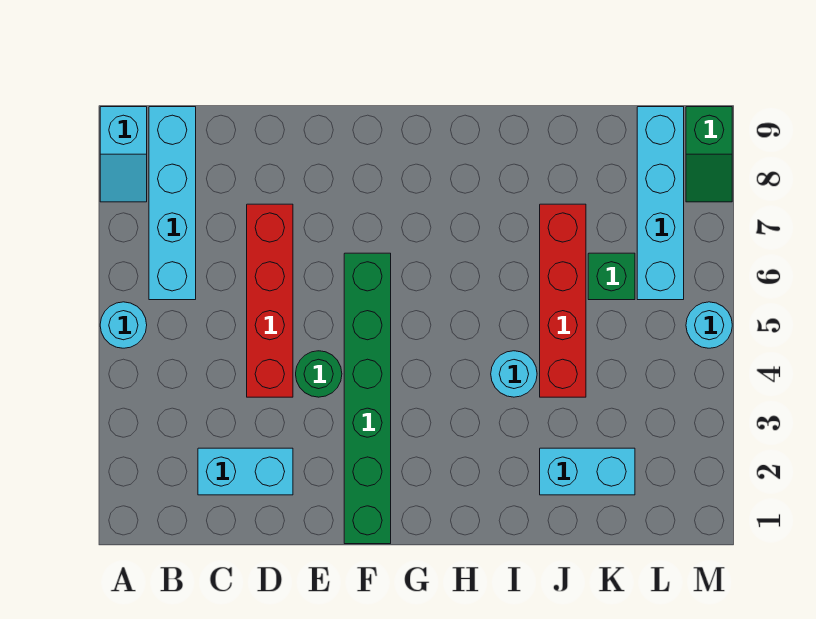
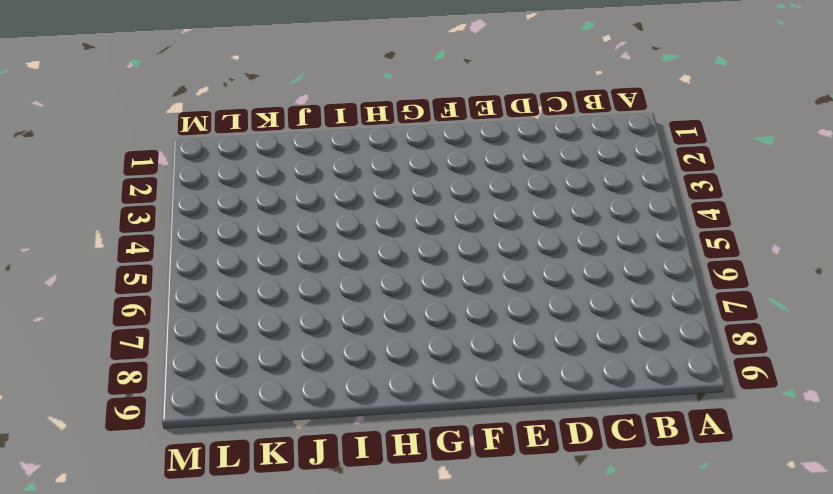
none -> cyan 1x1 round brick [100,302,147,348]
none -> cyan 1x2 slope [100,107,147,202]
none -> cyan 1x4 brick [149,107,196,300]

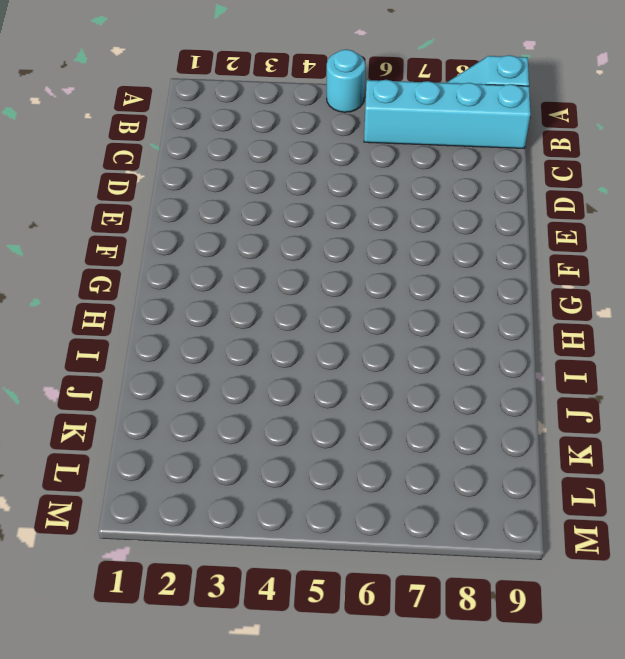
none -> cyan 1x2 brick [198,448,293,495]
none -> red 1x4 brick [247,204,293,397]
none -> green 1x1 round brick [296,351,342,397]

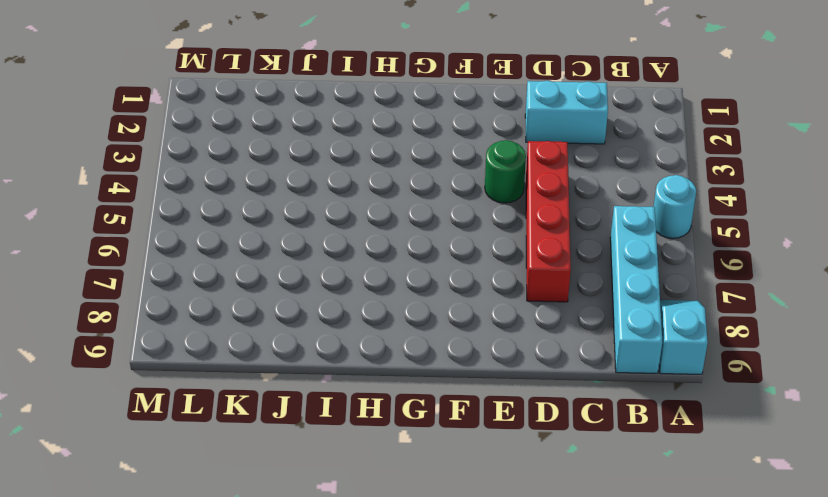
none -> green 1x6 brick [344,253,391,544]
none -> cyan 1x1 round brick [491,351,537,397]
none -> cyan 1x2 brick [540,448,635,495]

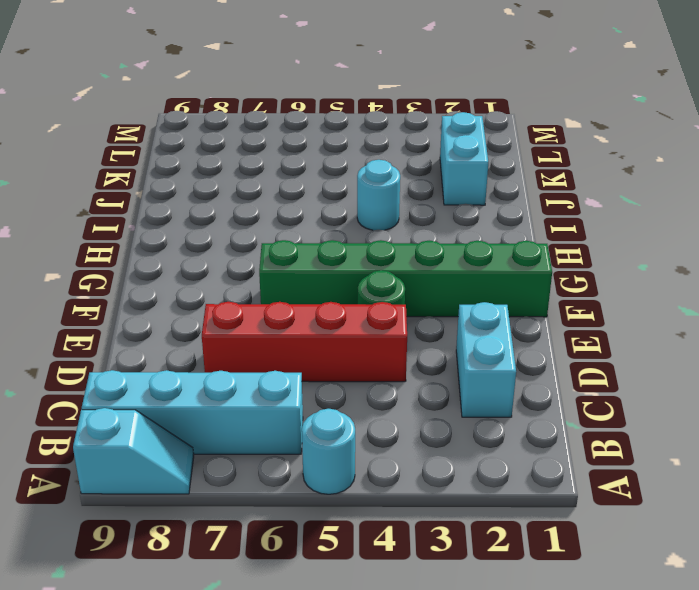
none -> red 1x4 brick [540,204,586,397]
none -> green 1x1 brick [588,253,635,300]
none -> cyan 1x4 brick [637,107,684,300]

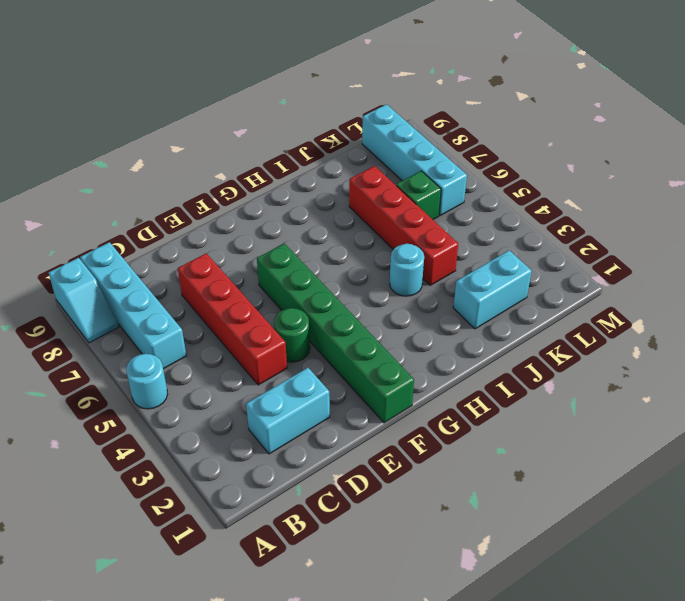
none -> cyan 1x1 round brick [686,302,732,348]
none -> green 1x2 slope [686,107,732,202]

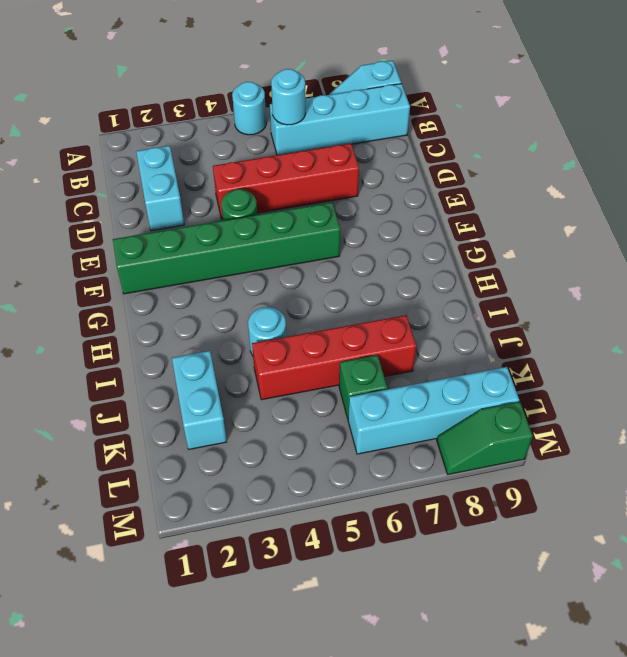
cyan 1x1 round brick [271,69,306,125] -> cyan 1x1 round brick moved to [686,302,732,348]

